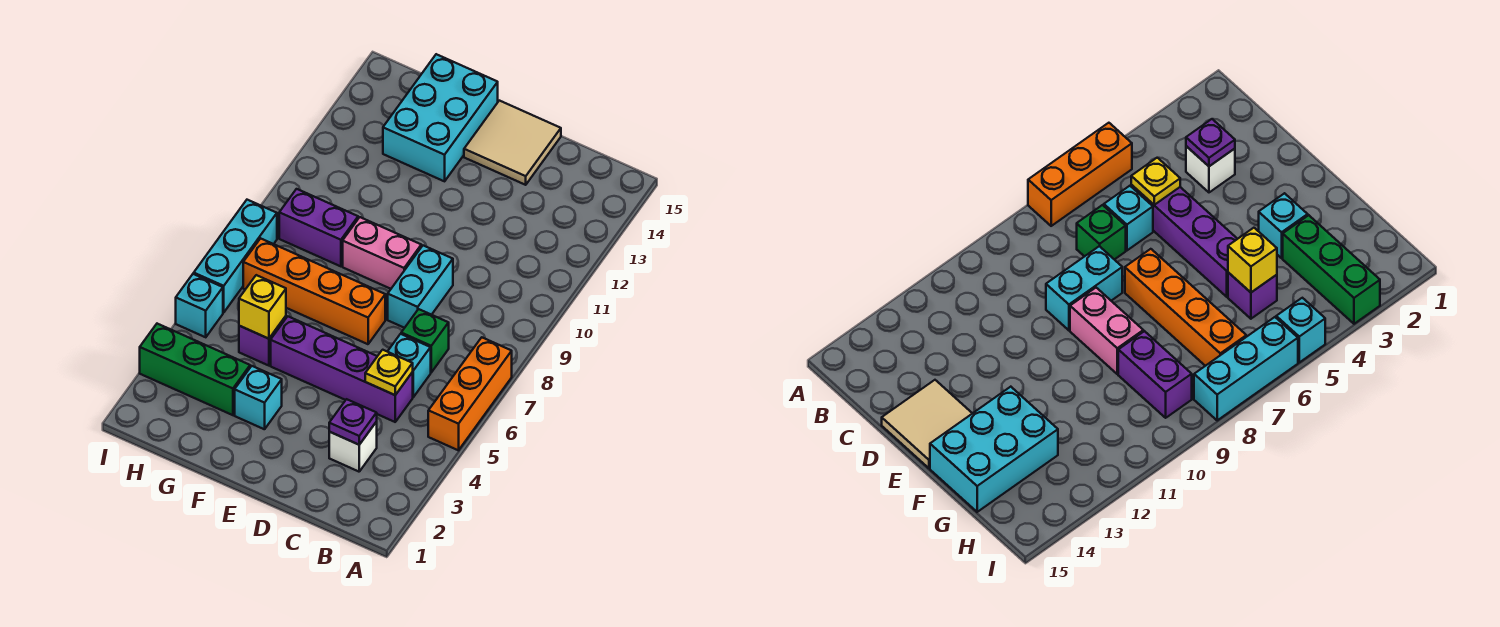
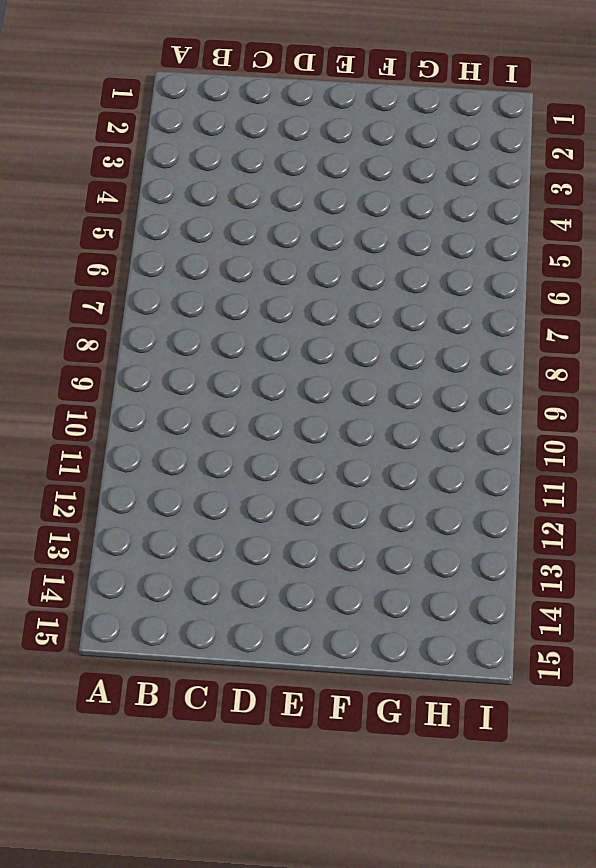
none -> orange 1x3 brick [428,337,512,450]
none -> white 1x1 brick [329,422,377,472]
none -> purple 1x4 brick [271,316,413,422]

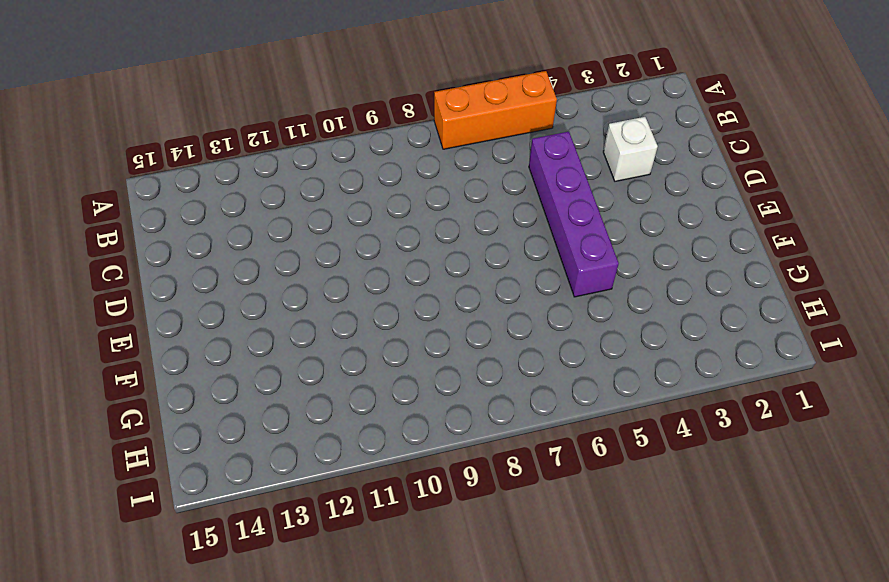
none -> cyan 1x1 brick [388,334,431,397]
none -> green 1x1 brick [401,309,449,372]
none -> cyan 1x2 brick [388,246,453,328]

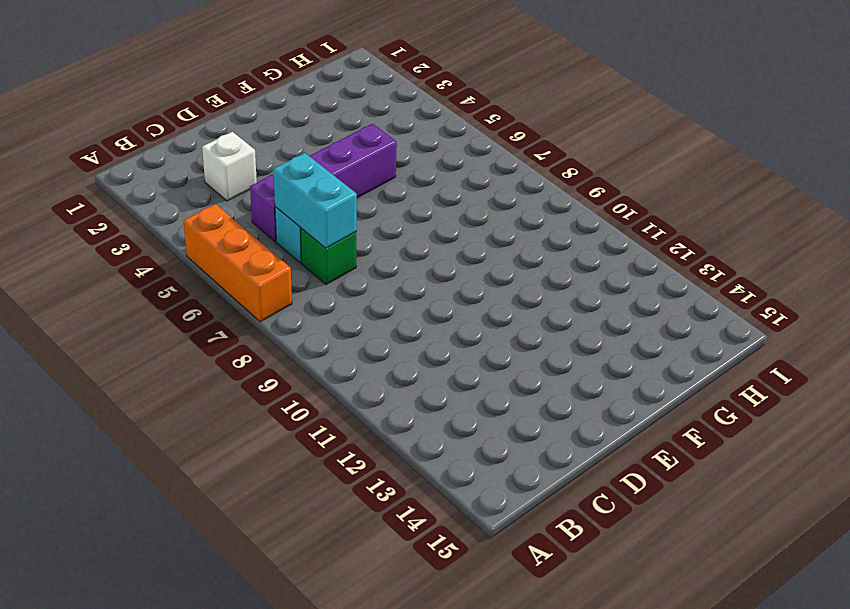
cyan 1x2 brick [274,153,357,248] -> cyan 1x2 brick moved to [388,246,453,328]
none -> tan 2x2 tile [464,101,561,185]
none -> orange 1x4 brick [243,238,385,344]
none -> pink 1x2 brick [343,217,421,289]

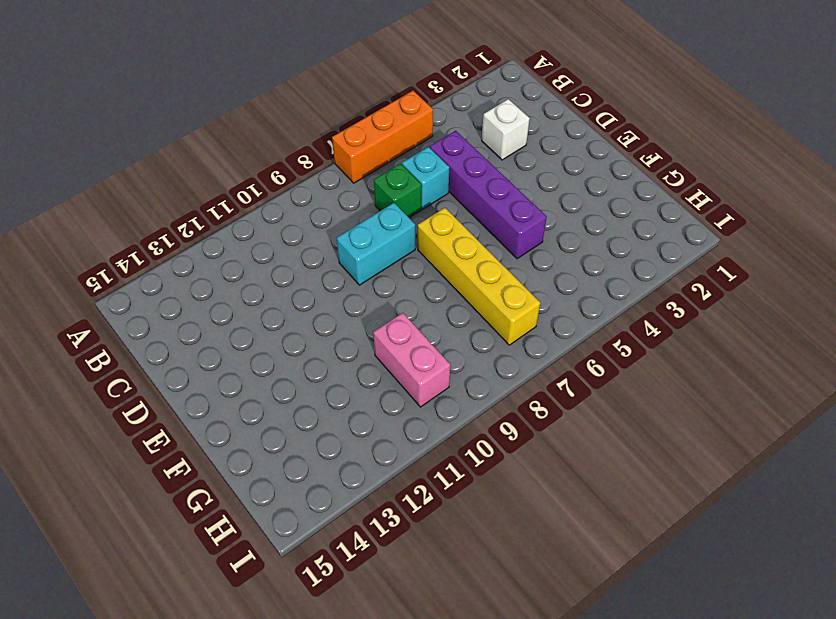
yellow 1x4 brick [418,208,540,345] -> orange 1x4 brick [243,238,385,344]
pink 1x2 brick [373,313,450,407] -> pink 1x2 brick moved to [343,217,421,289]
none -> tan 2x2 tile [464,101,561,185]
none -> cyan 1x1 brick [235,366,282,429]
none -> cyan 2x3 brick [383,54,498,181]

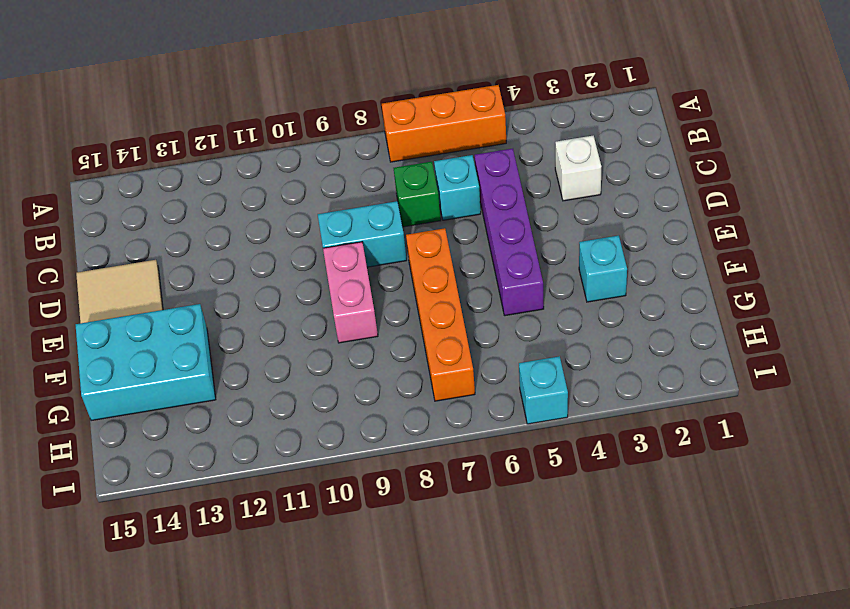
none -> green 1x3 brick [140,324,250,415]
none -> purple 1x1 brick [239,316,286,366]
none -> purple 1x2 brick [279,189,358,266]

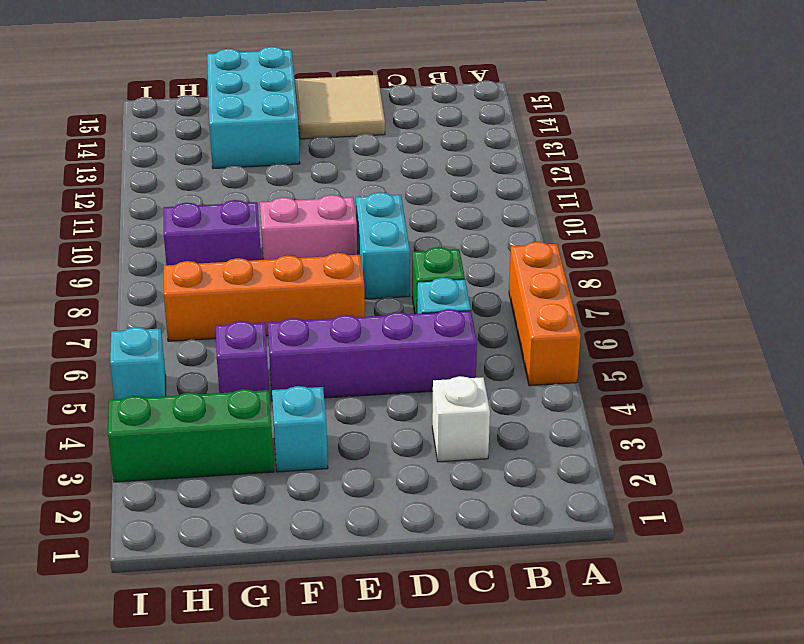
none -> cyan 1x3 brick [194,200,277,312]
none -> purple 1x1 plate [329,399,377,445]
none -> yellow 1x1 plate [365,350,413,395]

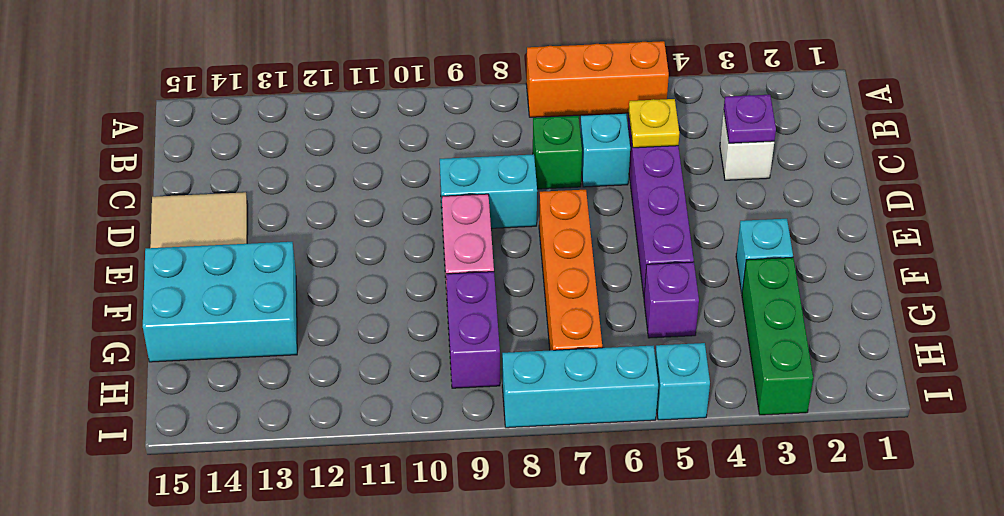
none -> yellow 1x1 brick [239,275,286,339]

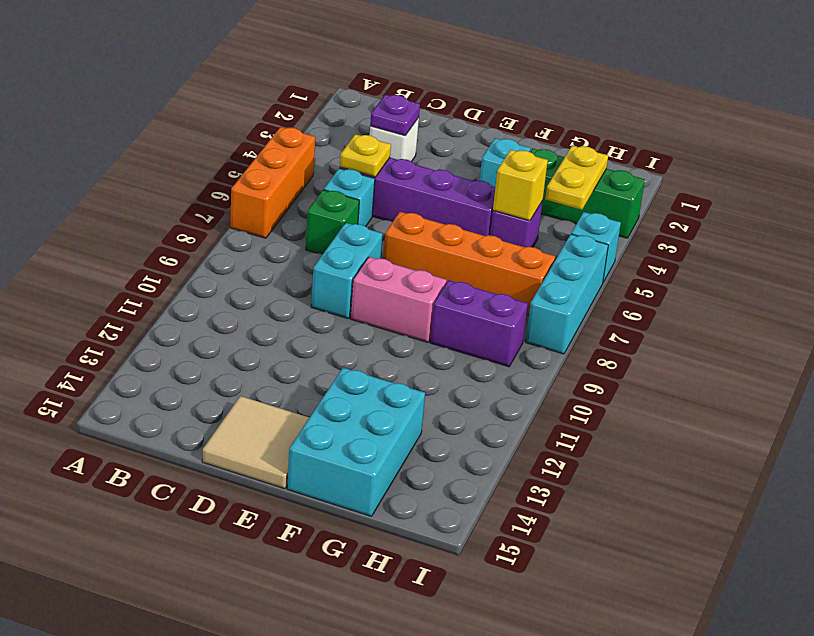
yellow 1x2 plate [545,146,608,210] -> none

